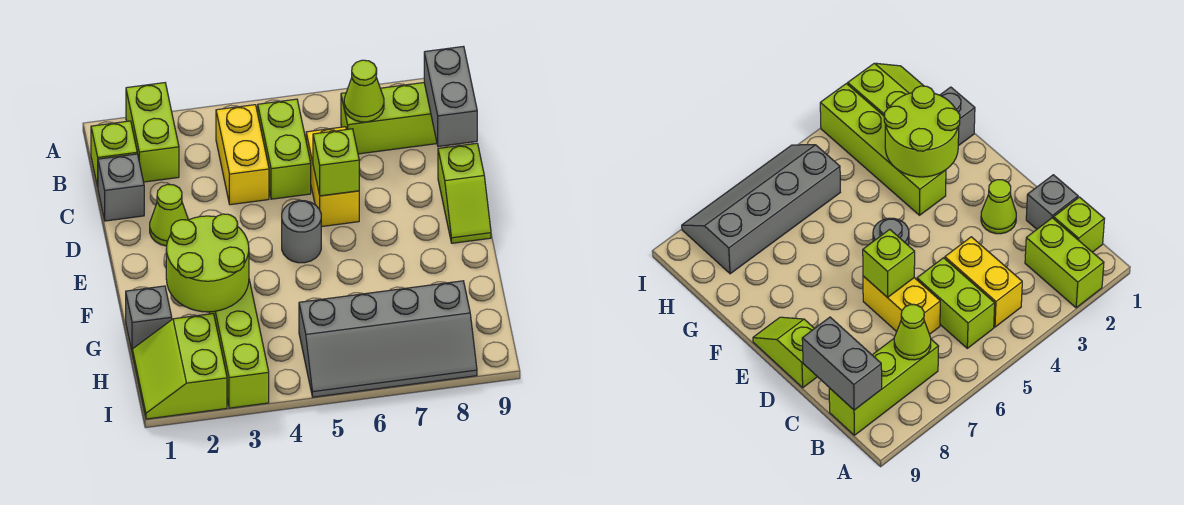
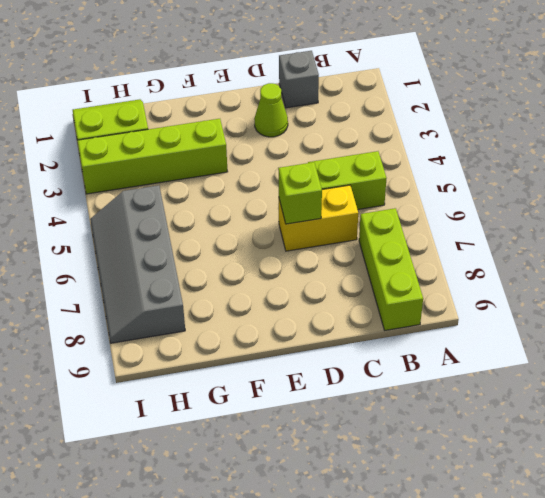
none -> lime 1x2 brick [126,83,179,182]
none -> lime 1x1 brick [91,121,137,187]
none -> yellow 1x2 brick [216,105,269,205]

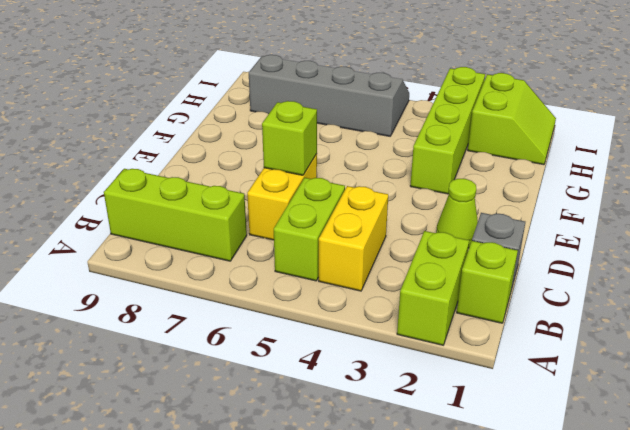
none -> lime 1x2 slope [438,143,491,243]
none -> grey 1x1 round brick [282,201,321,263]
none -> grey 1x1 brick [126,286,172,350]

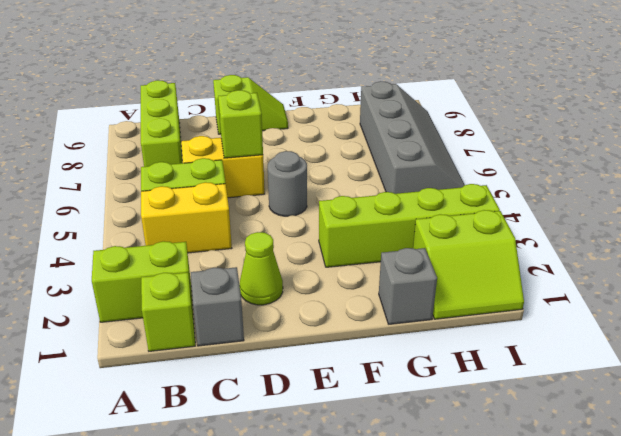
none -> lime 1x1 cone [344,60,384,122]
none -> grey 1x2 brick [424,46,477,146]
none -> lime 2x2 round brick [166,214,249,312]

